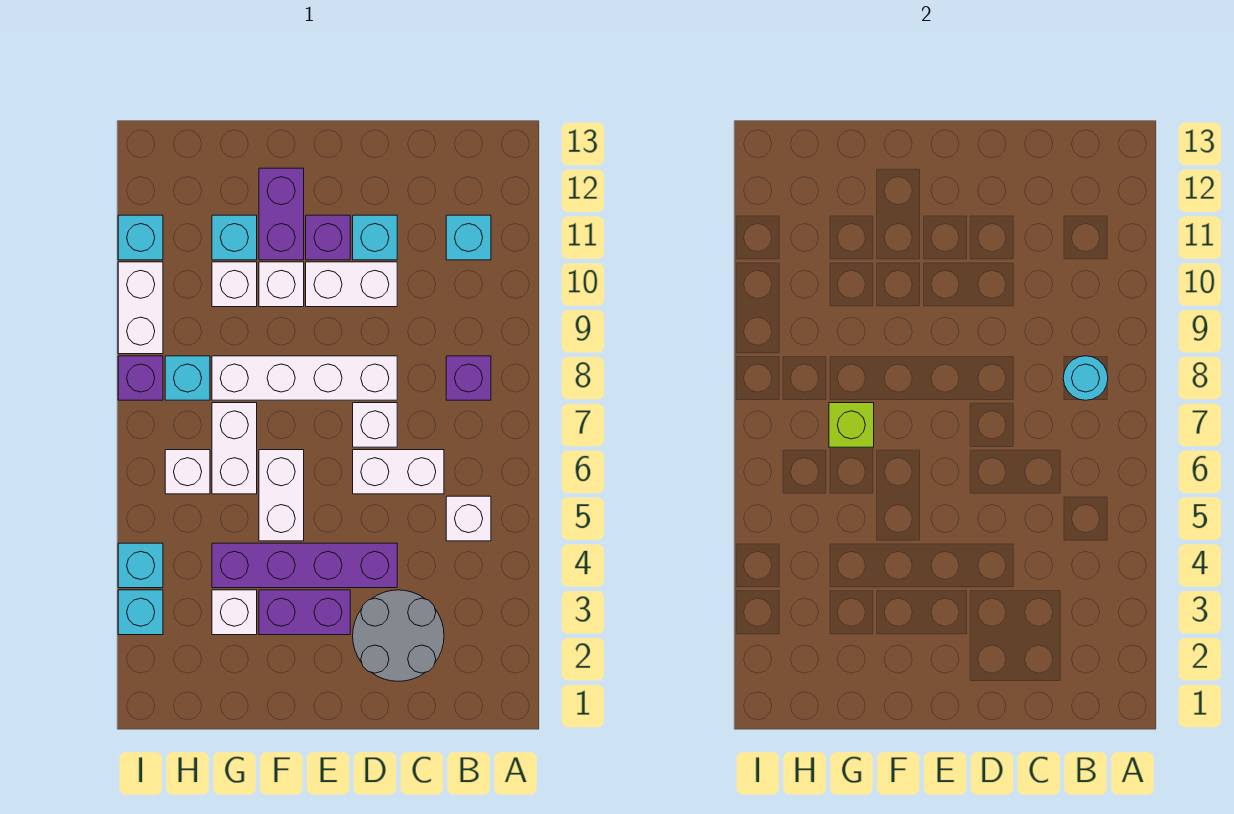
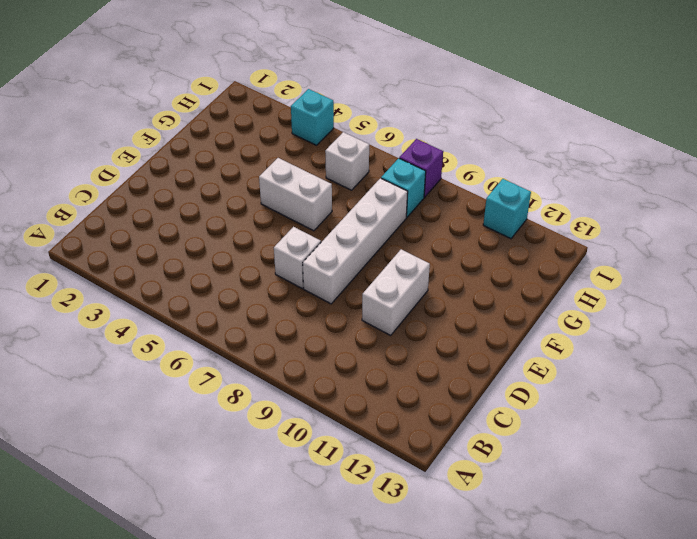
none -> white 1x1 brick [446,496,491,541]
none -> purple 1x1 brick [446,356,491,400]
none -> cyan 1x1 brick [446,215,491,260]

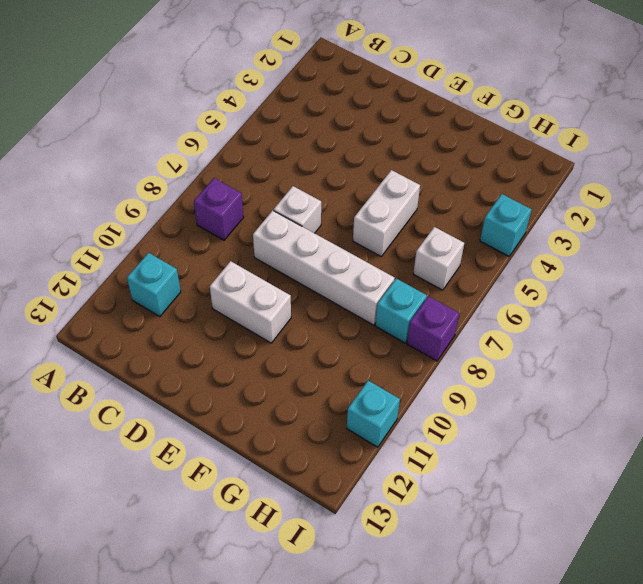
none -> white 1x1 brick [446,496,491,541]
none -> grey 2x2 round brick [353,590,444,681]
none -> white 1x2 brick [353,450,444,494]

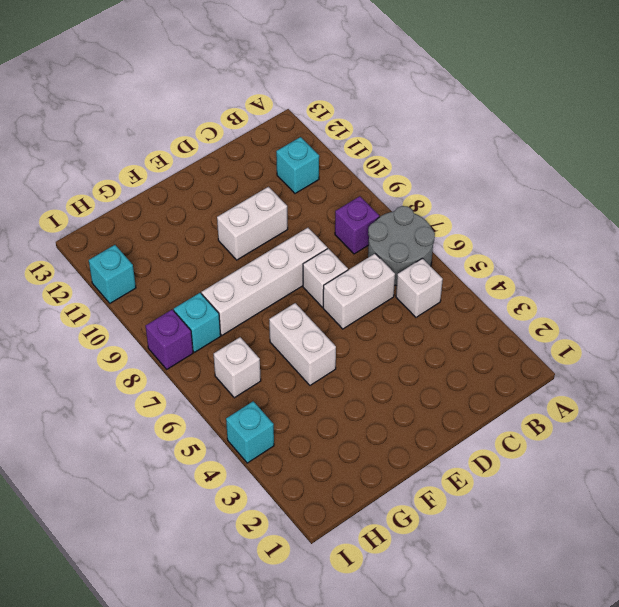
grey 2x2 round brick [368,206,435,286] -> grey 2x2 round brick moved to [353,590,444,681]
none -> purple 1x4 brick [212,543,397,588]
none -> cyan 1x1 brick [353,215,397,260]
none -> purple 1x2 brick [259,590,350,635]

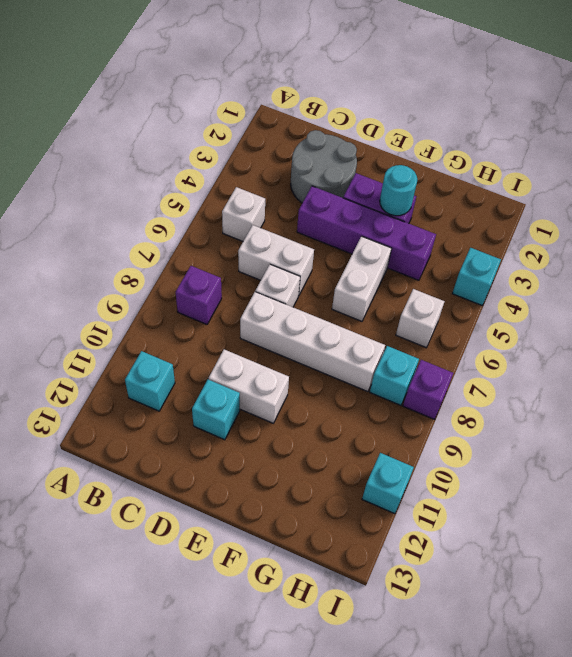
cyan 1x1 round brick [380,165,417,216] -> cyan 1x1 round brick moved to [1063,356,1108,400]
none -> purple 1x1 brick [306,215,350,260]
none -> white 1x1 brick [259,262,304,307]
none -> purple 1x2 brick [259,168,304,260]

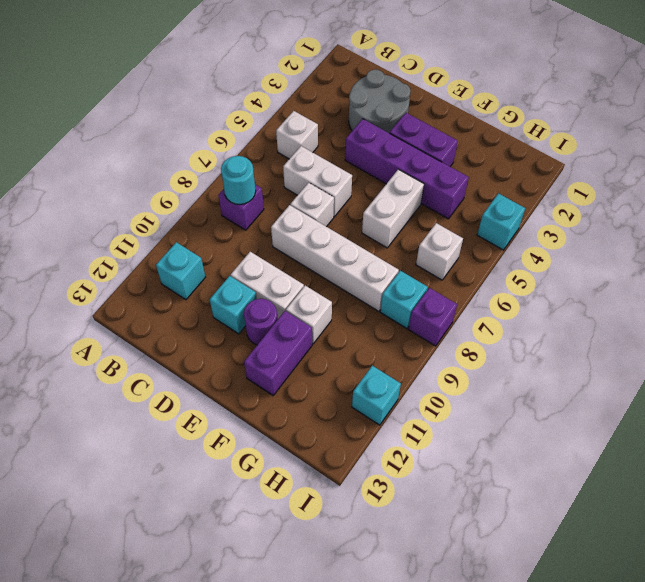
purple 1x1 round brick [244,299,278,345] -> purple 1x1 brick [306,215,350,260]
none -> white 1x1 brick [212,590,257,635]
none -> white 1x2 brick [212,403,257,494]
none -> white 1x1 brick [212,262,257,307]

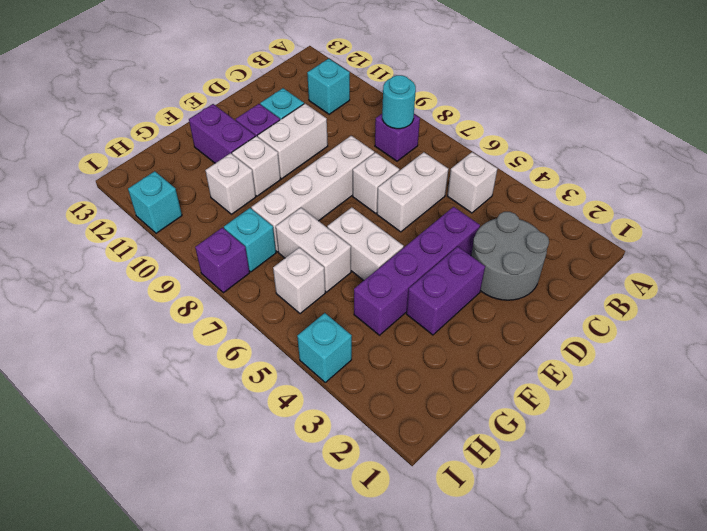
none -> white 1x1 brick [212,590,257,635]
none -> cyan 1x1 brick [212,215,257,260]
none -> cyan 1x1 brick [118,590,163,635]

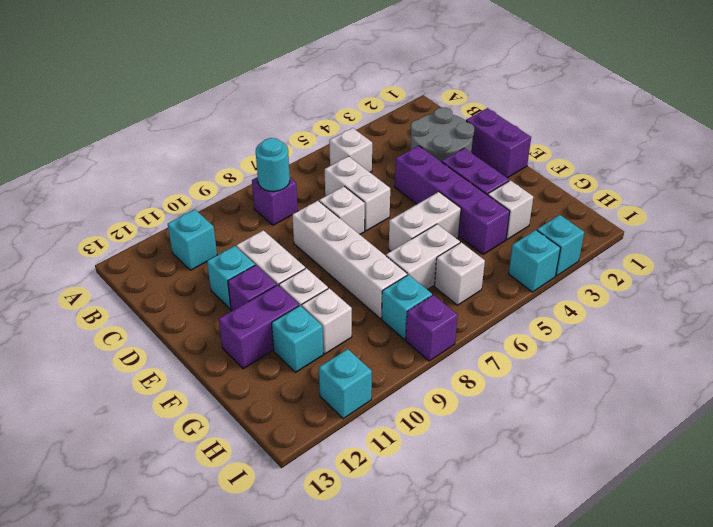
purple 1x2 brick [466,108,531,178] -> none
none -> white 1x2 brick [118,262,163,354]
none -> lime 1x1 brick [829,403,874,447]

